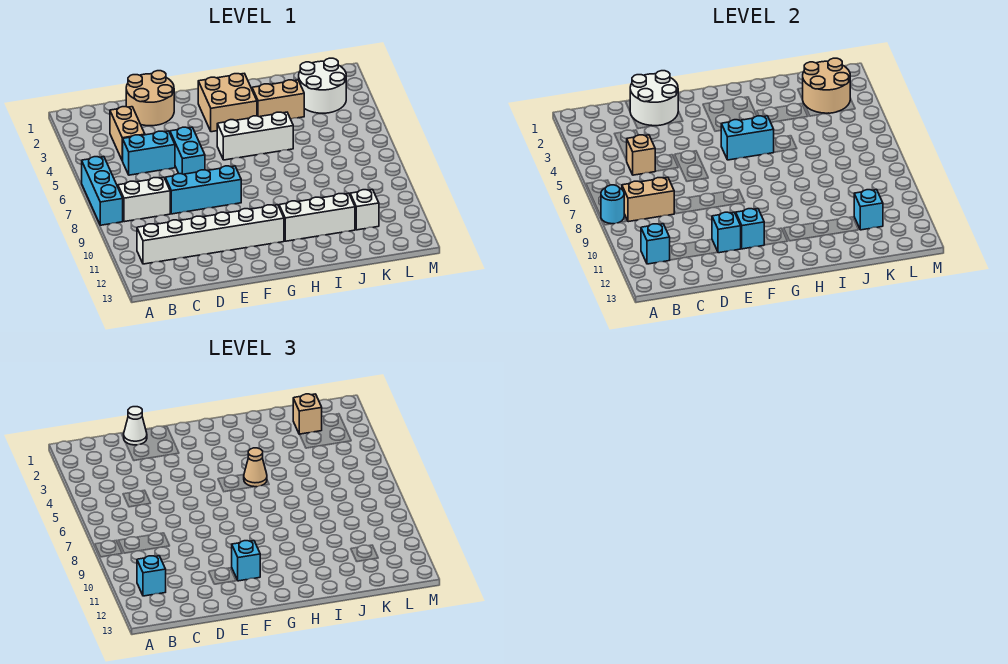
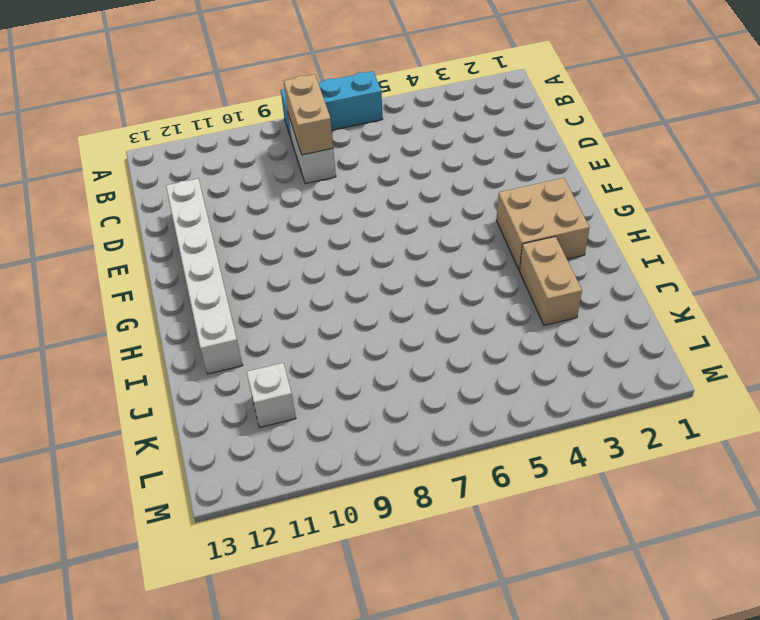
white 1x6 brick [166,179,243,374] -> white 1x6 brick moved to [137,205,284,264]
none -> tan 1x2 brick [110,107,145,161]
none -> cyan 1x2 brick [123,131,175,175]
none -> tan 2x2 round brick [126,71,174,126]

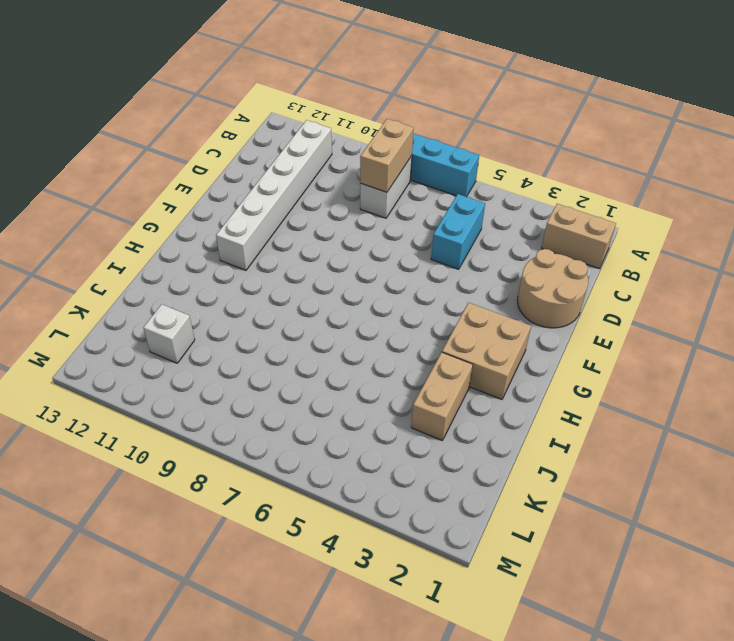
tan 1x2 brick [542,204,616,269] -> tan 1x2 brick moved to [110,107,145,161]
none -> cyan 1x3 brick [165,166,241,214]
none -> cyan 1x2 brick [170,127,205,174]
none -> white 1x3 brick [217,112,293,160]

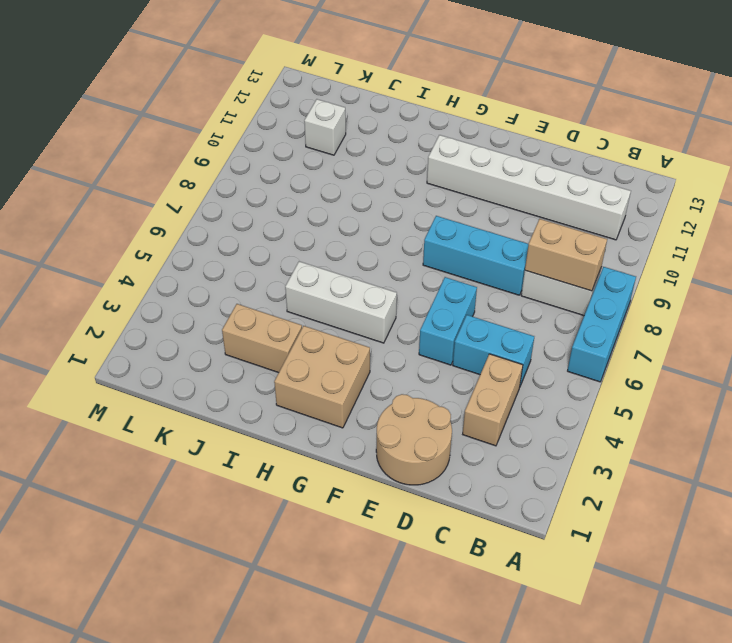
none -> white 1x3 brick [279,193,355,241]
none -> white 2x2 round brick [299,58,346,113]
none -> cyan 1x1 round brick [601,185,624,224]

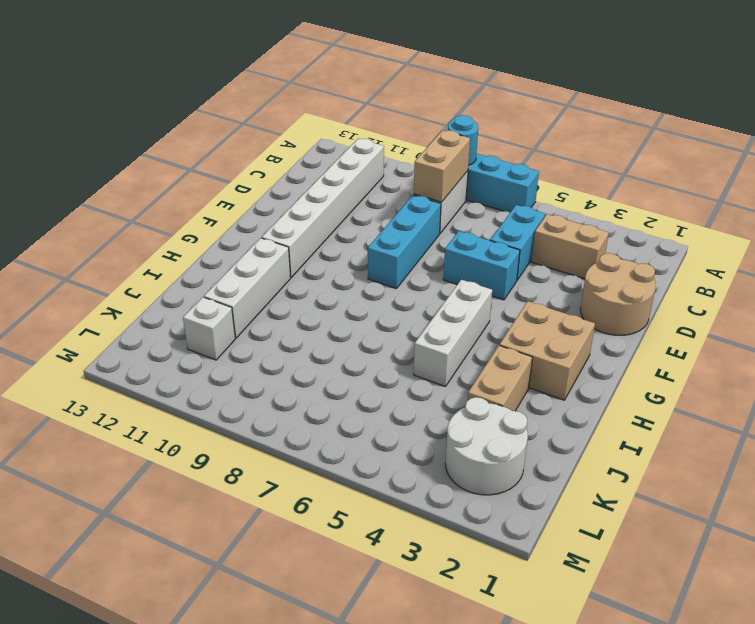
none -> cyan 1x1 brick [641,224,670,264]
none -> tan 1x1 brick [627,135,655,175]
none -> white 2x2 round brick [630,71,678,126]

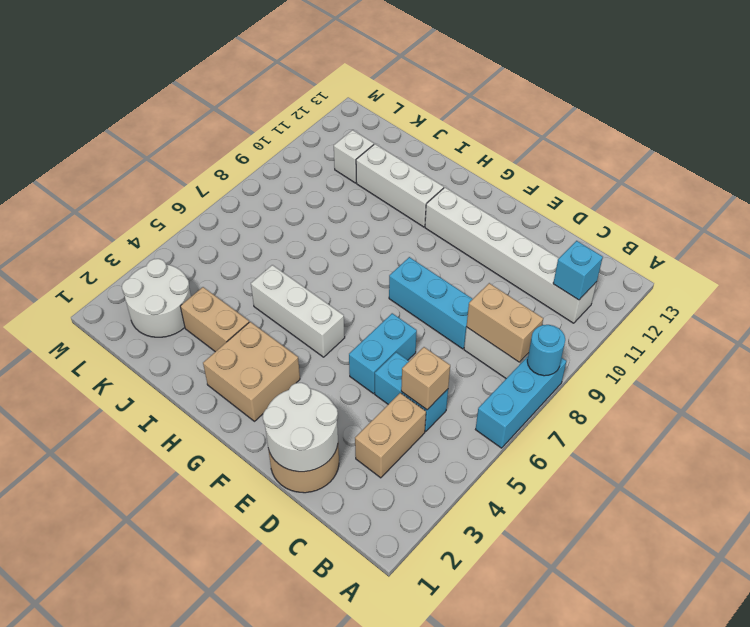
none -> cyan 1x1 brick [712,212,741,253]
none -> cyan 1x1 brick [736,209,764,249]
none -> cyan 1x2 brick [721,116,774,160]

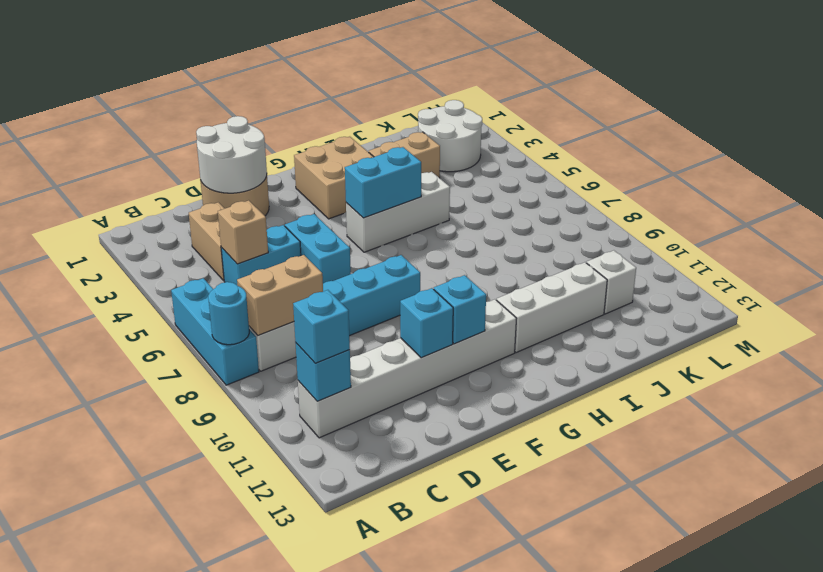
none -> tan 2x2 round brick [802,58,850,113]
none -> cyan 1x1 brick [854,190,883,230]
none -> white 1x1 cone [124,407,147,445]

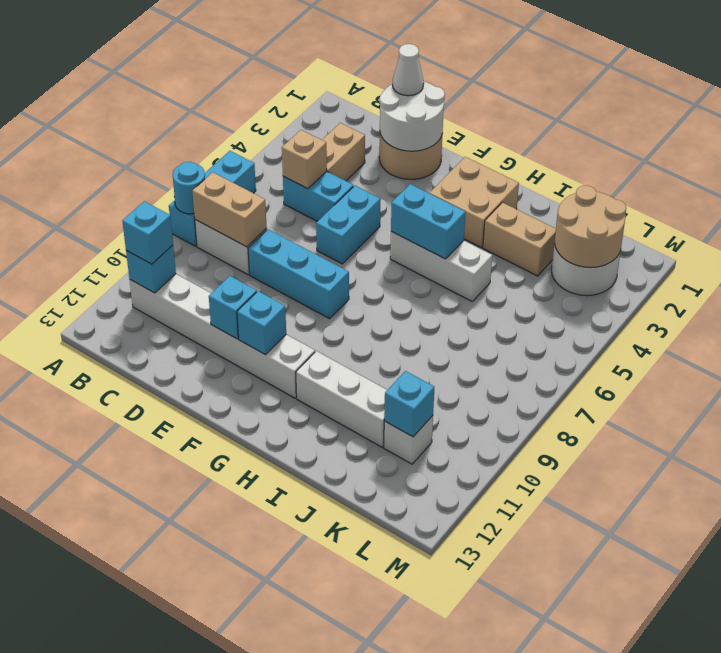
none -> cyan 1x1 brick [232,541,260,581]
none -> tan 1x1 cone [244,448,267,487]
none -> tan 1x1 brick [293,394,322,434]

